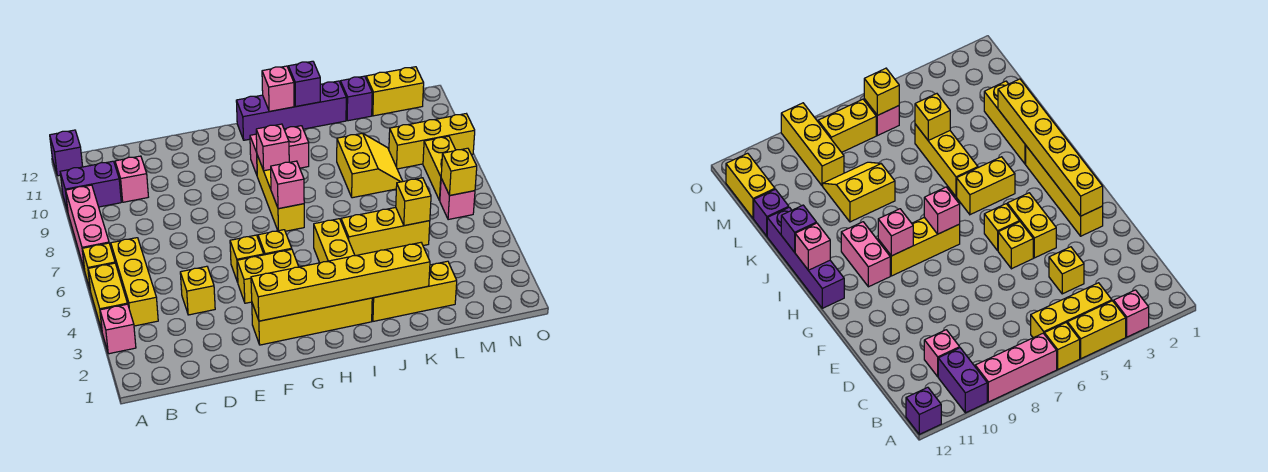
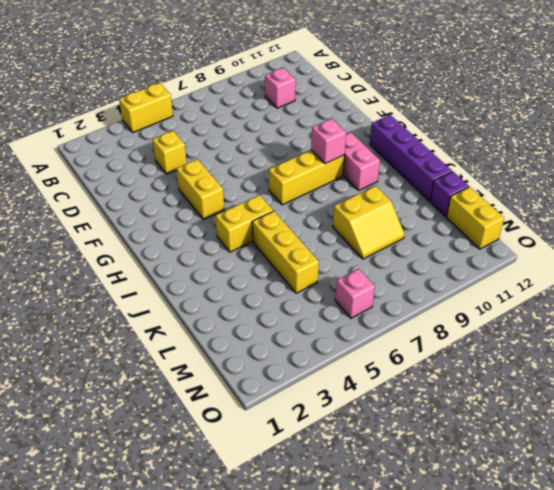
none -> pink 1x1 brick [100,304,136,354]
none -> yellow 1x1 brick [82,243,115,288]
none -> pink 1x3 brick [66,185,109,270]
none -> purple 1x2 brick [60,161,121,211]

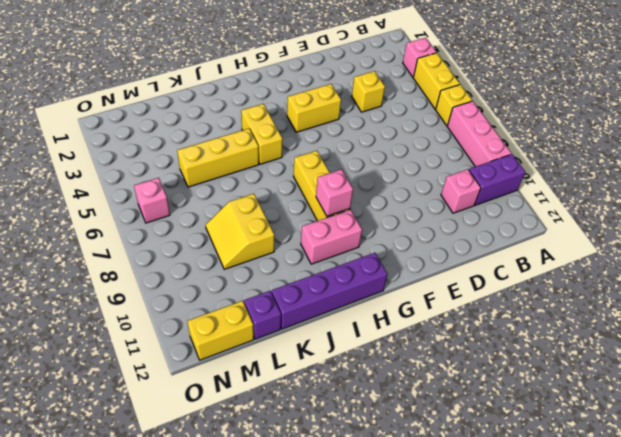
none -> purple 1x1 brick [50,130,83,176]
none -> yellow 1x3 brick [111,238,158,326]
none -> yellow 1x4 brick [252,298,372,345]
none -> yellow 1x1 brick [230,235,264,282]

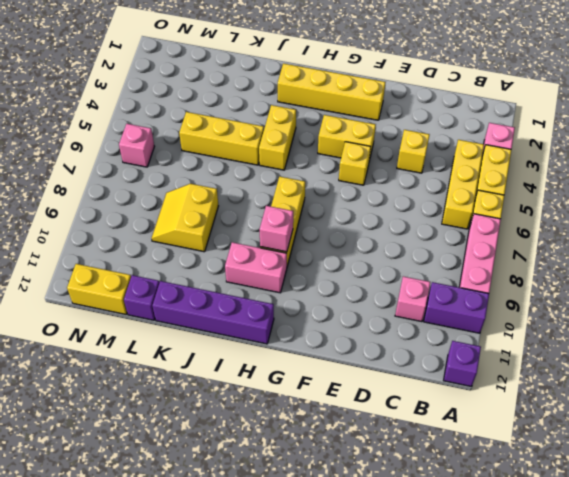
none -> yellow 1x1 brick [258,230,292,255]
none -> yellow 1x3 brick [372,261,457,321]
none -> yellow 1x3 brick [389,114,475,169]
none -> yellow 1x2 brick [423,136,455,201]

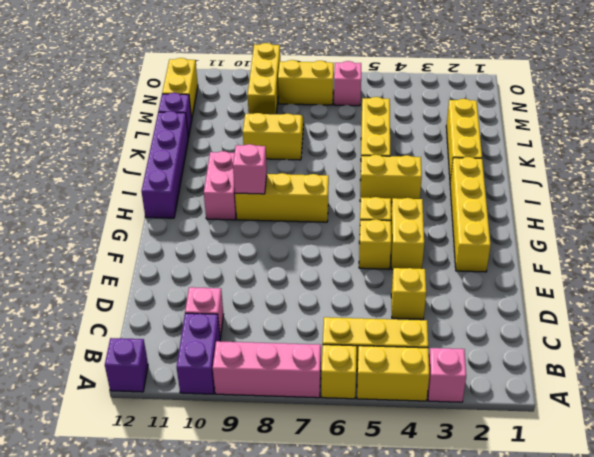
none -> yellow 1x6 brick [251,243,430,321]
none -> pink 1x1 brick [271,161,304,209]
none -> pink 1x1 brick [262,66,294,111]
none -> purple 1x1 brick [288,61,320,107]

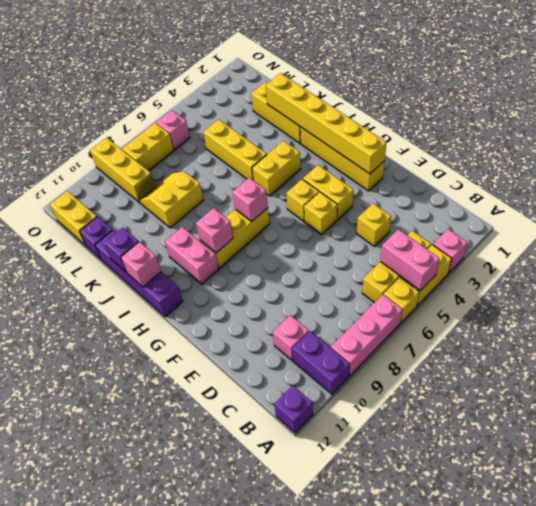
pink 1x2 brick [380,229,440,290] -> none
none -> yellow 1x1 brick [396,178,431,226]
none -> yellow 1x1 brick [441,148,477,195]

